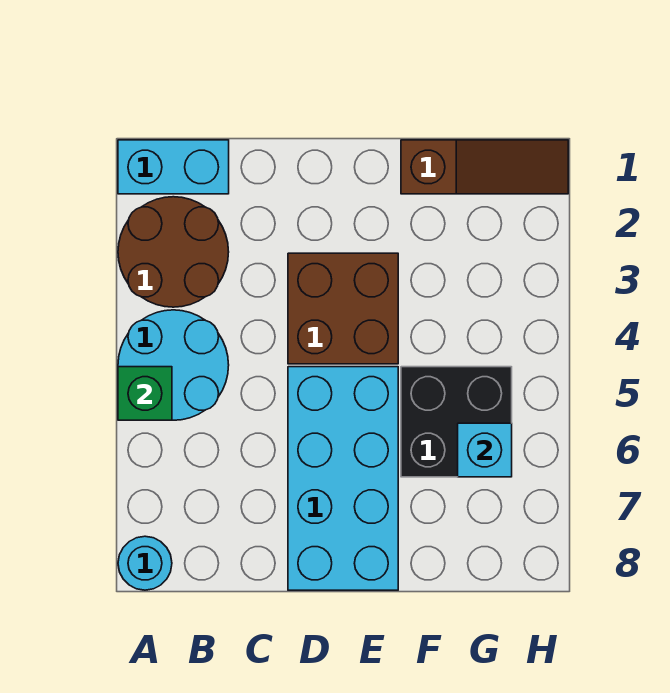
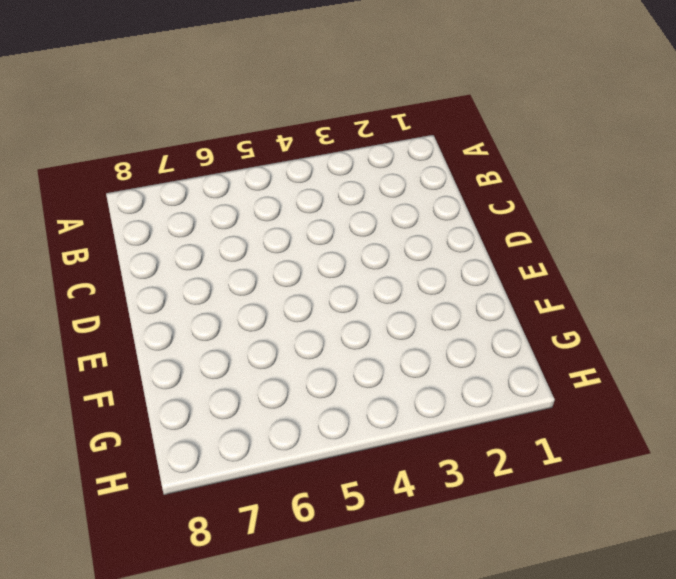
none -> cyan 1x2 brick [118,140,229,194]
none -> brown 2x2 round brick [118,197,229,307]

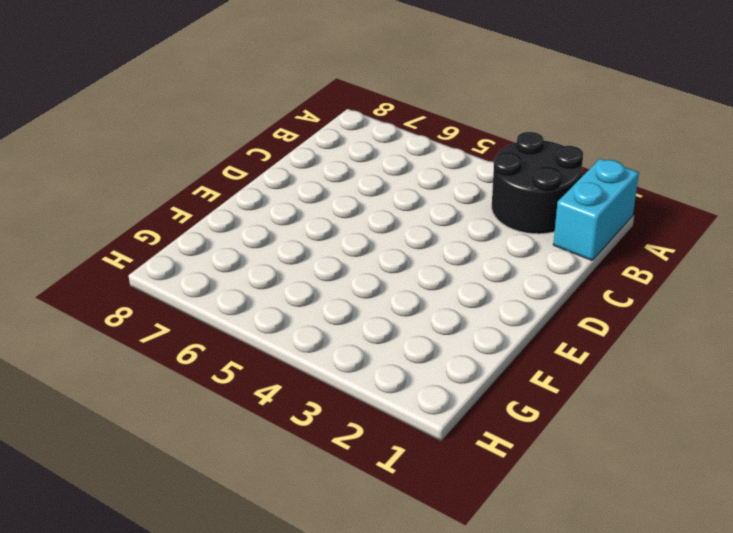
black 2x2 round brick [492,132,583,234] -> brown 2x2 round brick [118,197,229,307]
none -> cyan 2x2 round brick [118,310,229,420]
none -> cyan 1x1 round brick [118,536,172,590]

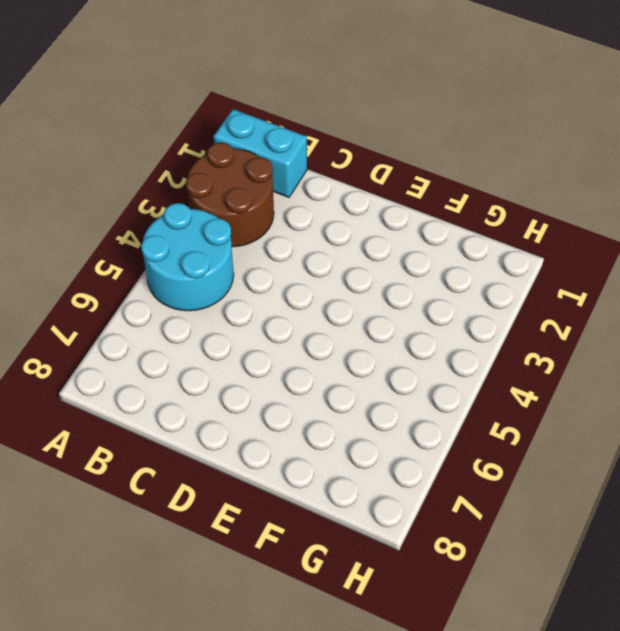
none -> cyan 1x1 round brick [118,536,172,590]
none -> brown 2x2 brick [288,253,398,364]

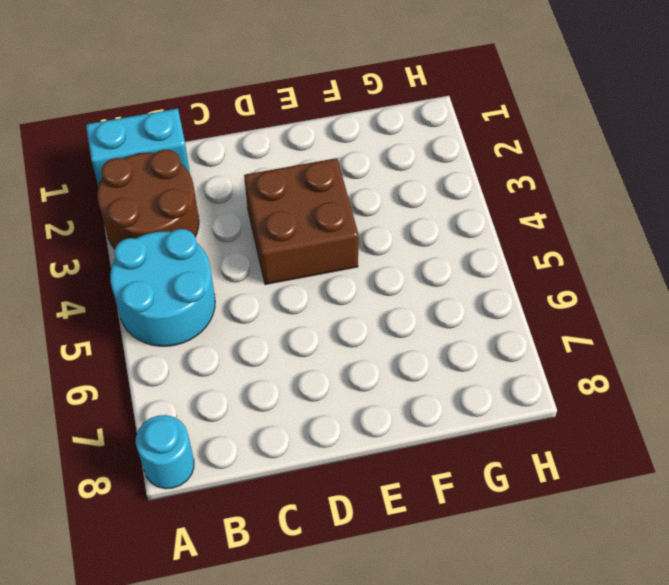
none -> cyan 2x4 brick [288,367,398,590]
none -> brown 1x3 slope [401,140,568,194]

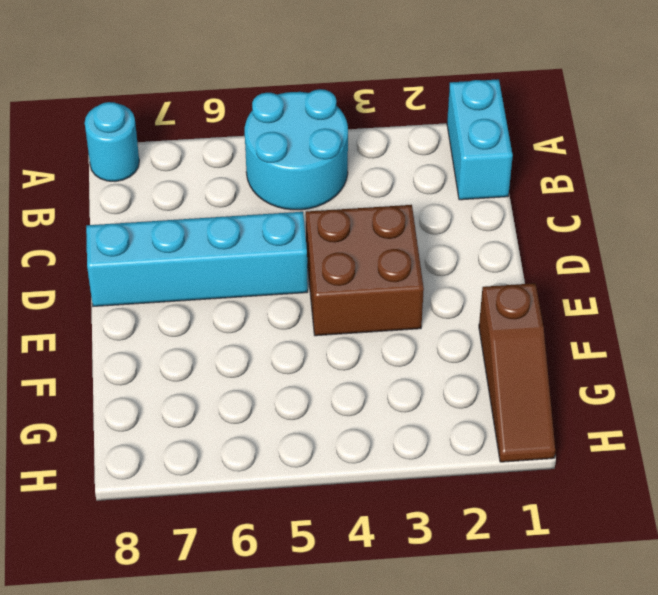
cyan 1x4 brick [86,212,308,306] -> cyan 2x4 brick [288,367,398,590]
none -> brown 2x2 round brick [118,197,229,307]
none -> black 2x2 brick [401,367,512,477]

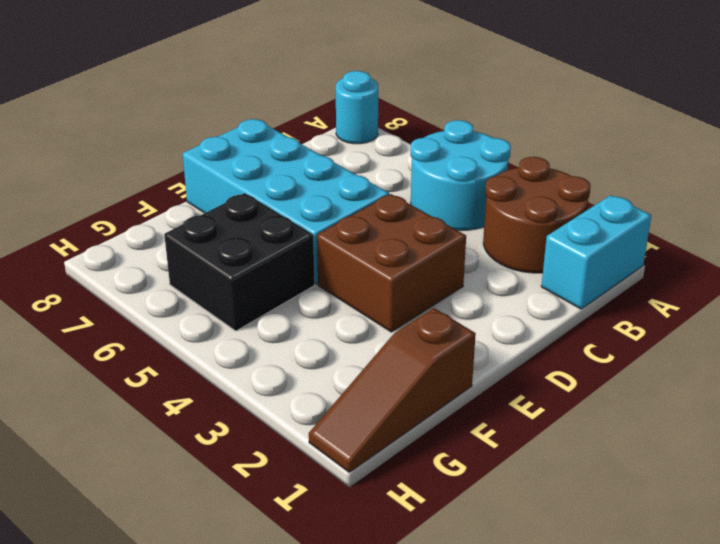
none -> green 1x1 brick [118,367,172,420]
none -> cyan 1x1 brick [458,423,512,477]

